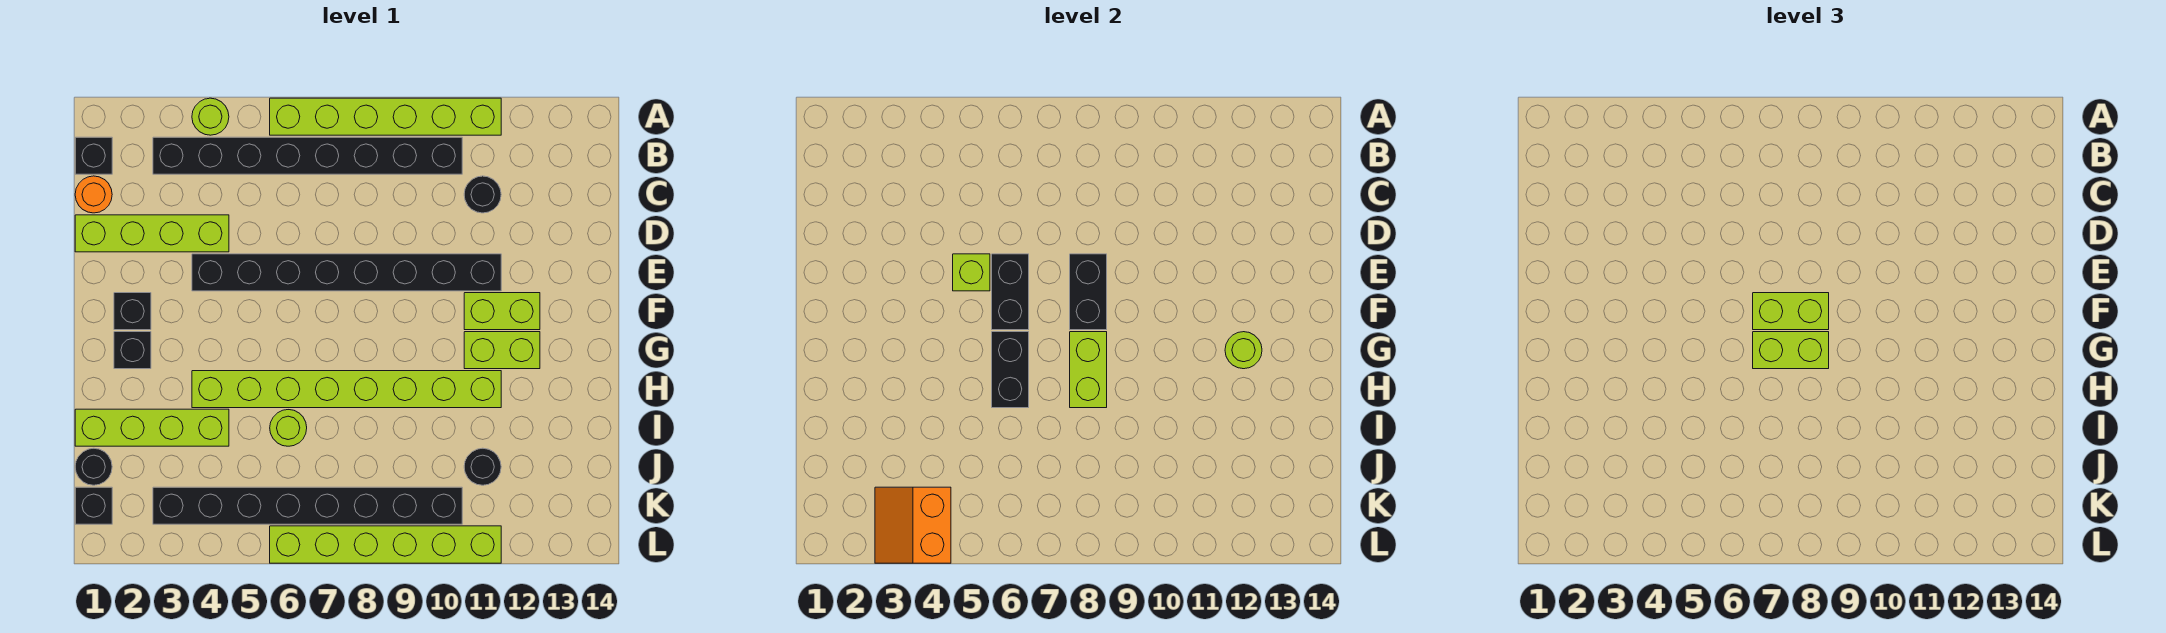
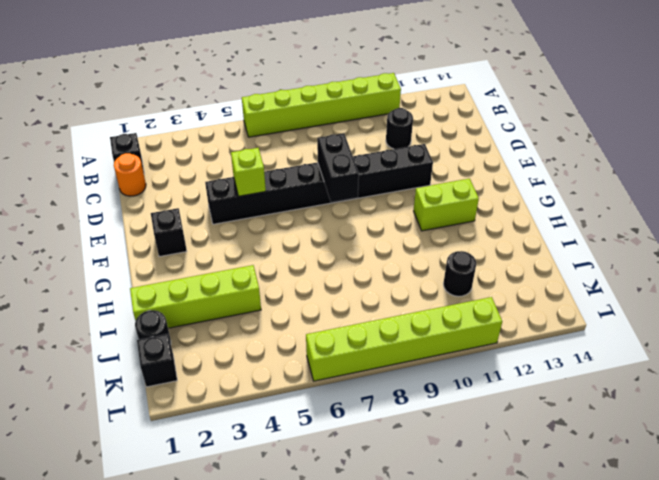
none -> lime 1x1 round brick [192,98,229,135]
none -> black 1x8 brick [153,137,462,174]
none -> lime 1x4 brick [75,215,229,252]

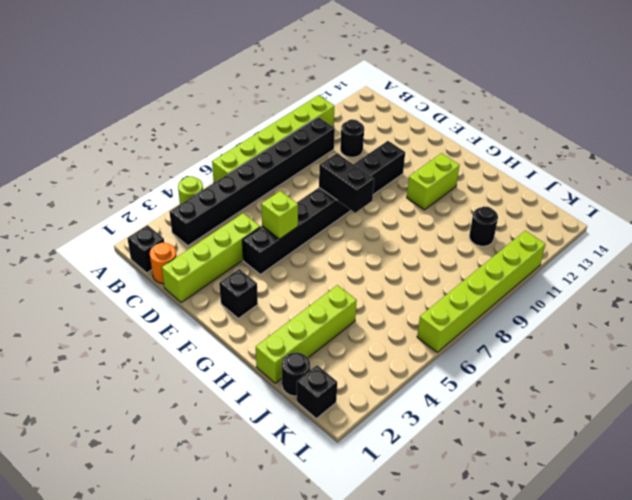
none -> lime 1x2 brick [464,293,540,330]
none -> black 1x1 brick [114,332,151,369]
none -> lime 1x8 brick [192,371,501,408]

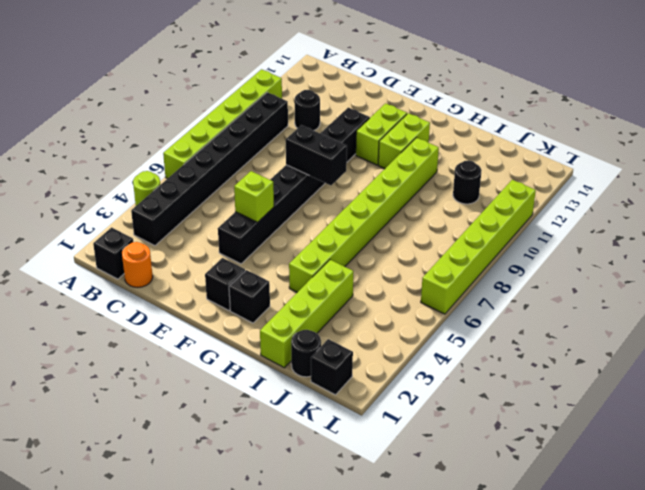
none -> lime 1x4 brick [75,215,229,252]
none -> lime 1x1 round brick [270,410,307,446]
none -> black 1x8 brick [153,487,462,524]

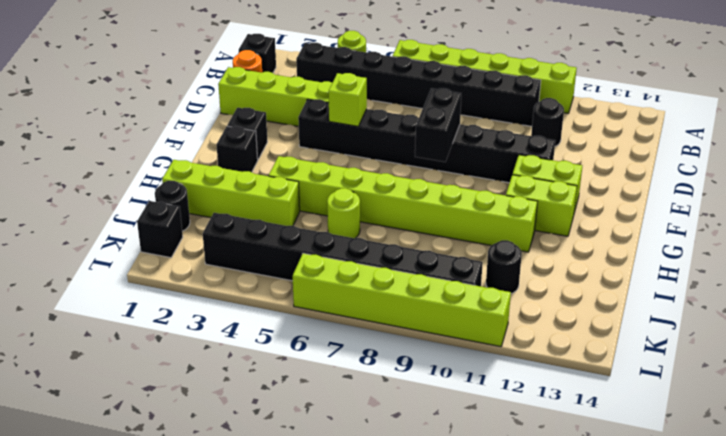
none -> black 1x2 brick [992,254,1029,330]
none -> black 1x2 brick [992,332,1029,408]
none -> lime 1x2 brick [1070,332,1107,408]

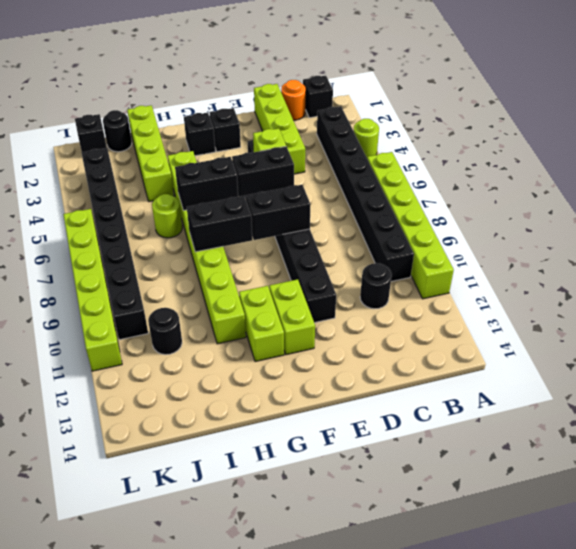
black 1x2 brick [187,196,252,252] -> lime 1x2 brick [1070,332,1107,408]
none -> lime 1x1 round brick [1225,332,1262,369]
none -> orange 2x2 slope [875,487,951,563]
none -> lime 1x2 brick [1753,293,1829,330]

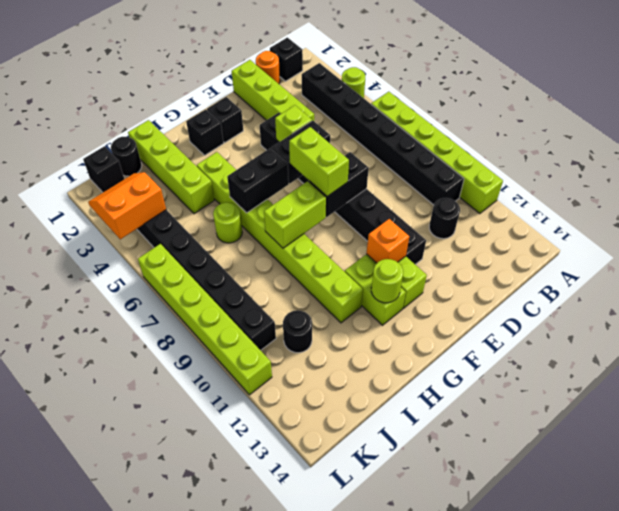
orange 1x1 brick [366,219,409,263] -> none
none -> lime 1x2 brick [1753,332,1829,369]

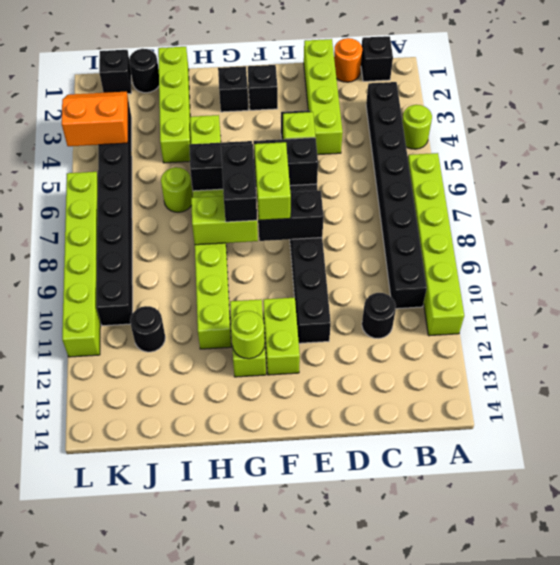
black 1x2 brick [221,144,257,222] -> lime 1x2 brick [1753,332,1829,369]

